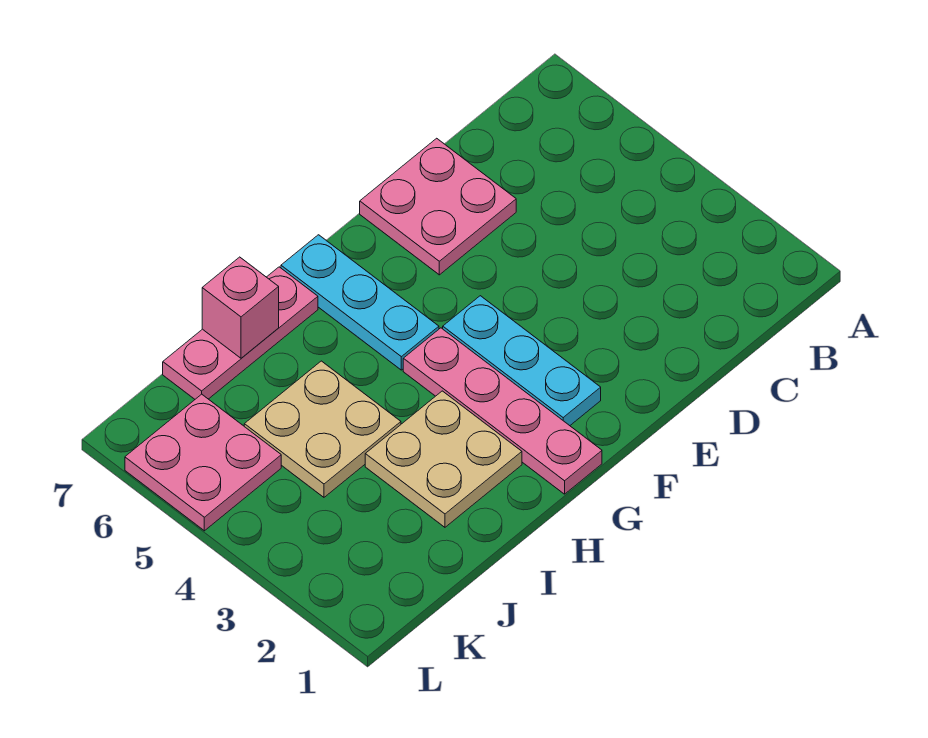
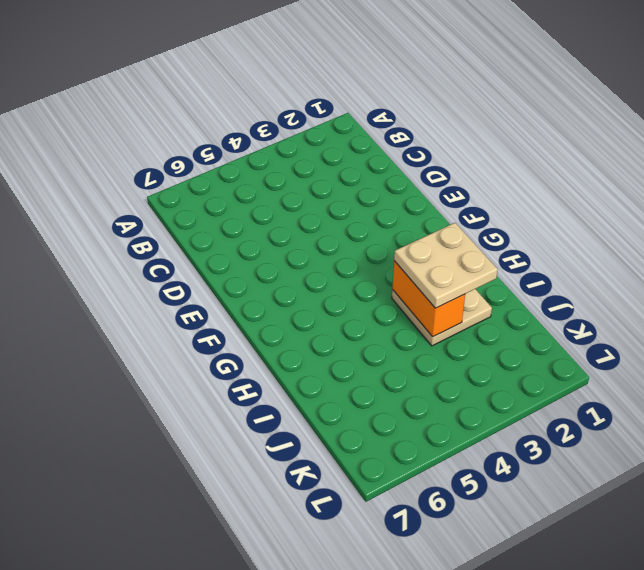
tan 2x2 plate [394,223,498,308] -> tan 2x2 plate moved to [244,361,401,497]
orange 1x2 brick [392,261,465,337] -> none
none -> pink 2x2 plate [360,138,516,275]
none -> cyan 1x3 plate [443,296,601,426]

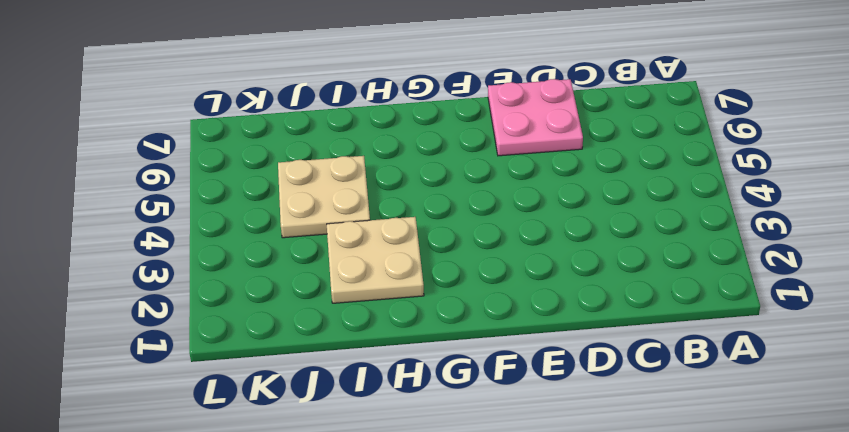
none -> cyan 1x3 plate [443,296,601,426]
none -> pink 1x4 plate [403,328,602,494]

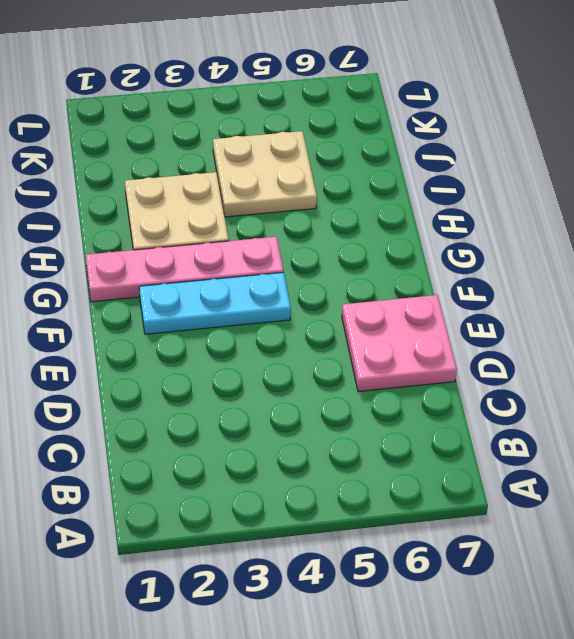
none -> cyan 1x3 plate [281,235,439,370]
none -> pink 1x3 plate [163,267,318,399]

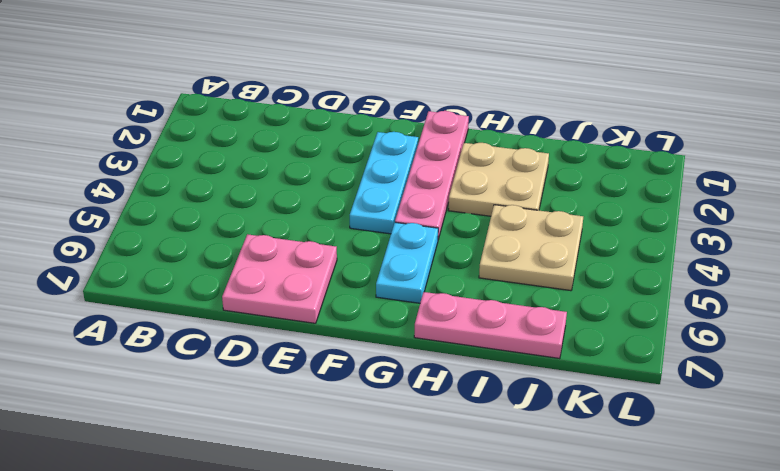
cyan 1x2 plate [376,222,438,303] -> cyan 1x3 plate [281,235,439,370]
none -> pink 2x2 plate [125,394,281,531]
none -> pink 1x1 brick [202,257,279,358]

